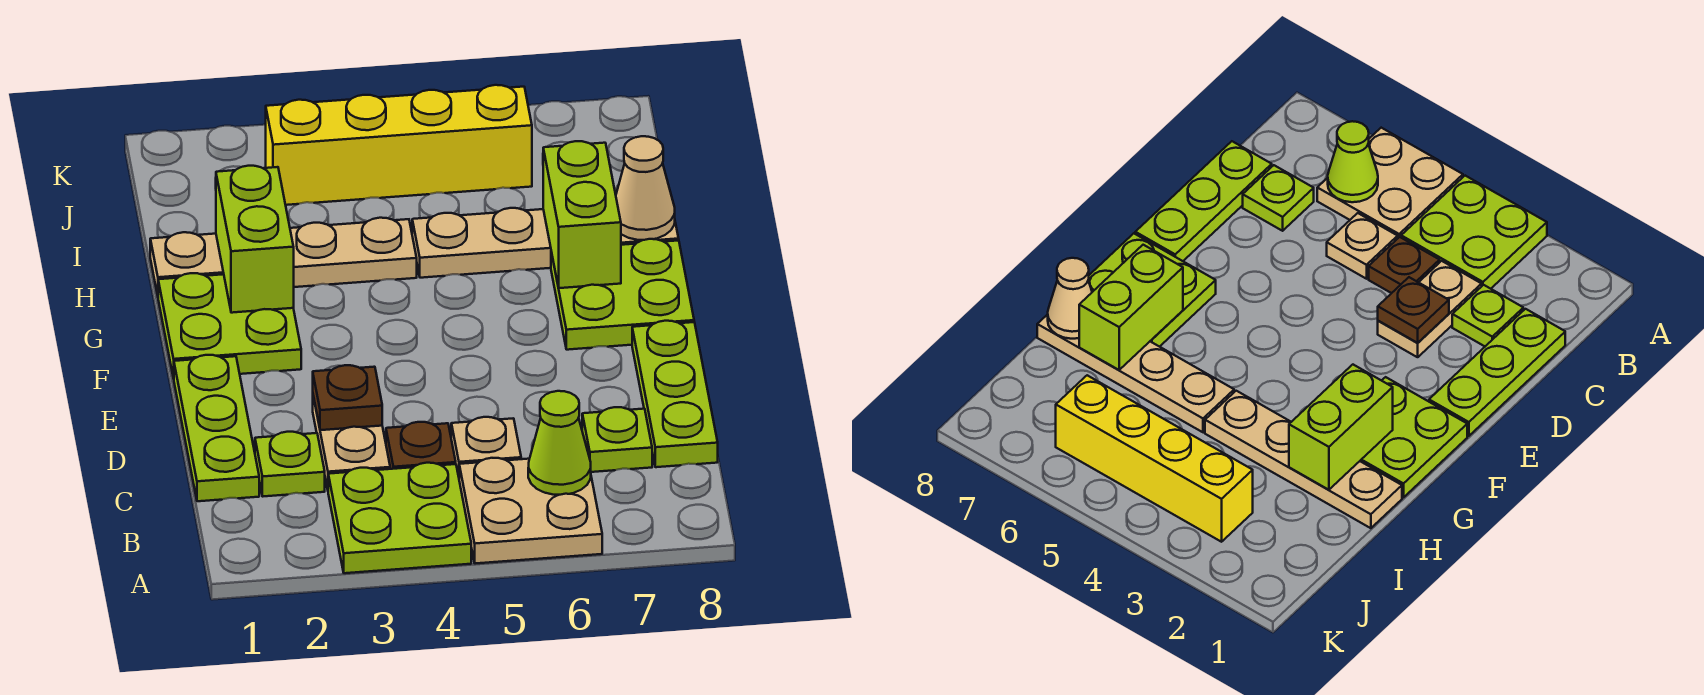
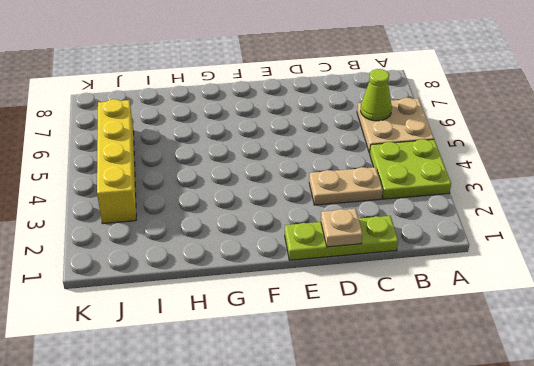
tan 1x1 plate [321,209,363,247] -> tan 1x1 plate moved to [451,417,521,476]
none -> lime 1x1 plate [255,432,325,496]
none -> brown 1x1 plate [386,422,456,469]
none -> lime 1x1 plate [582,407,652,472]

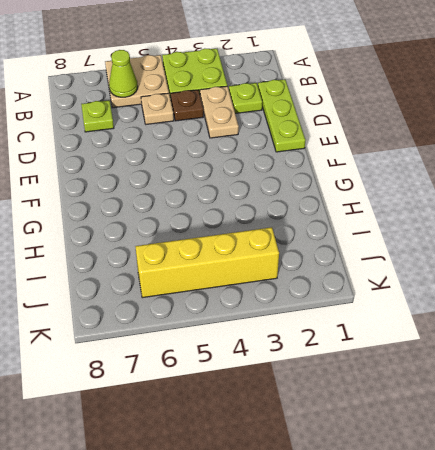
none -> lime 1x3 plate [632,321,718,467]
none -> lime 2x2 plate [158,273,301,379]
none -> lime 2x2 plate [551,239,694,350]

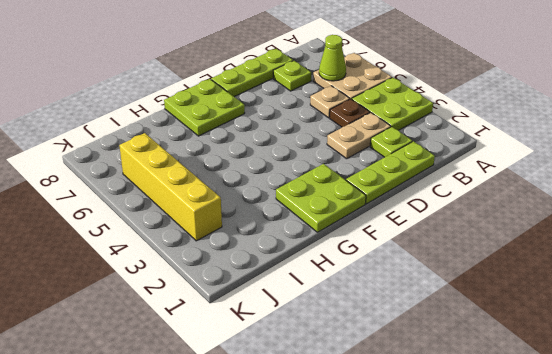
none -> tan 1x4 plate [150,218,417,295]
none -> tan 1x4 plate [412,208,679,278]
none -> brown 1x1 plate [313,365,382,430]

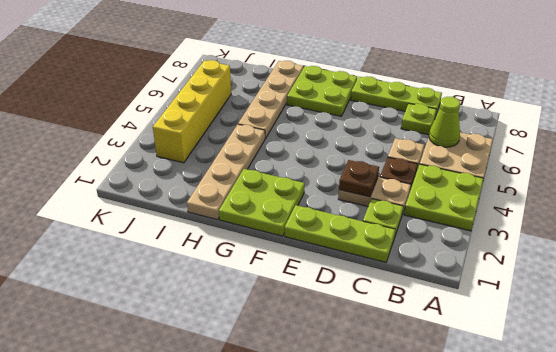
none -> lime 1x2 brick [216,166,294,313]
none -> lime 1x2 brick [543,141,621,288]
none -> tan 1x1 cone [616,136,675,240]

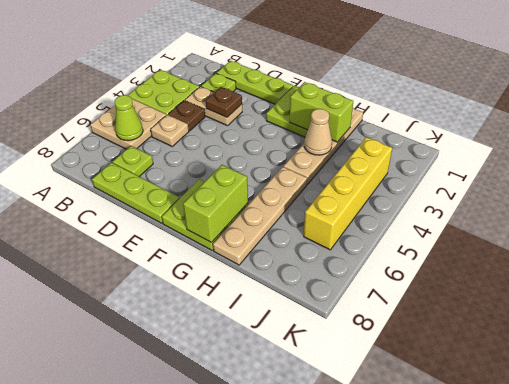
lime 1x2 brick [183,165,248,243] -> lime 1x2 brick turned to [543,141,621,288]
tan 1x1 cone [304,109,332,155] -> tan 1x1 cone moved to [616,136,675,240]

